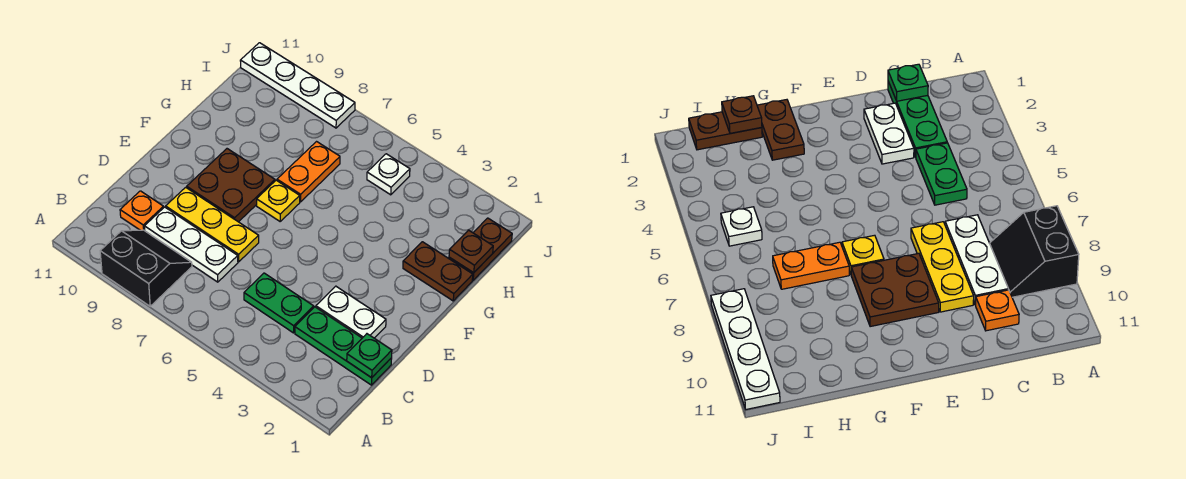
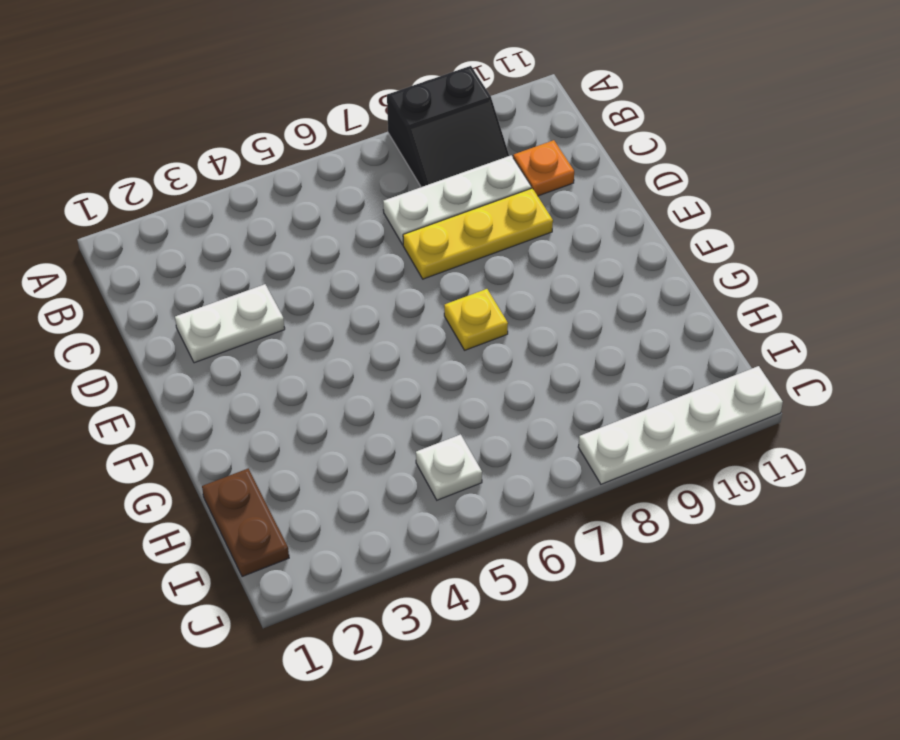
none -> green 1x3 plate [295,307,392,385]
none -> green 1x2 plate [244,273,314,333]
none -> brown 2x2 plate [187,149,275,222]

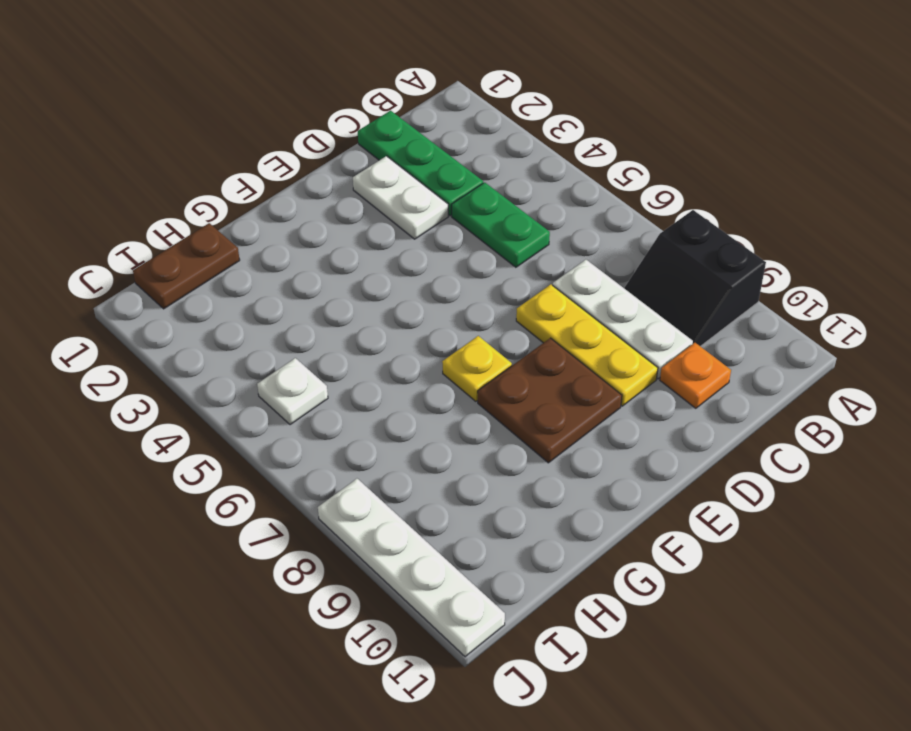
none -> brown 1x2 plate [403,242,473,301]
none -> orange 1x2 plate [277,142,340,202]
none -> green 1x1 plate [347,334,392,378]

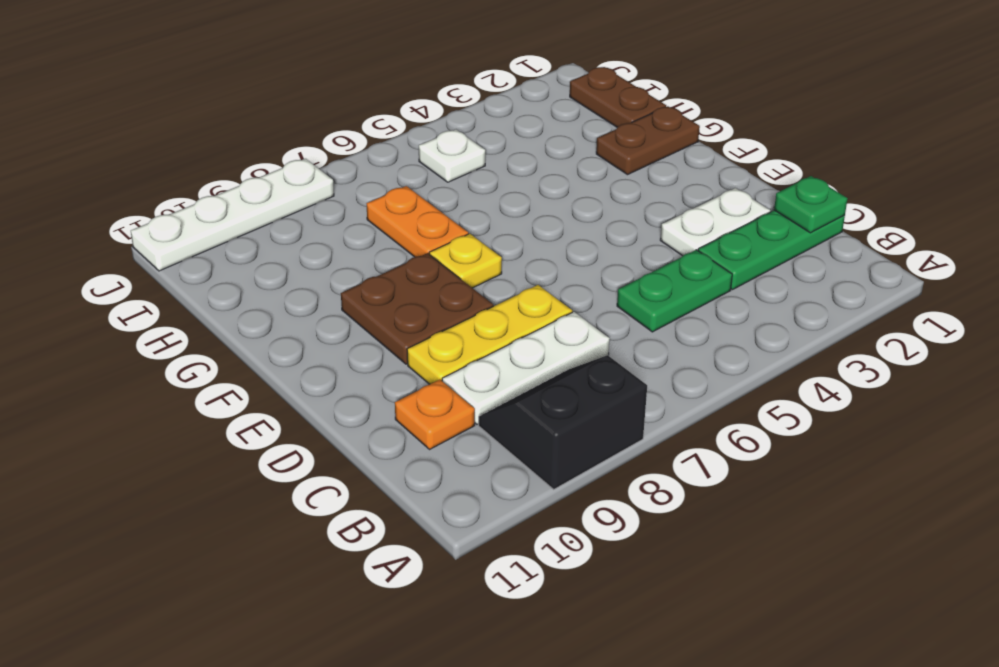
none -> brown 1x1 plate [449,230,493,273]

